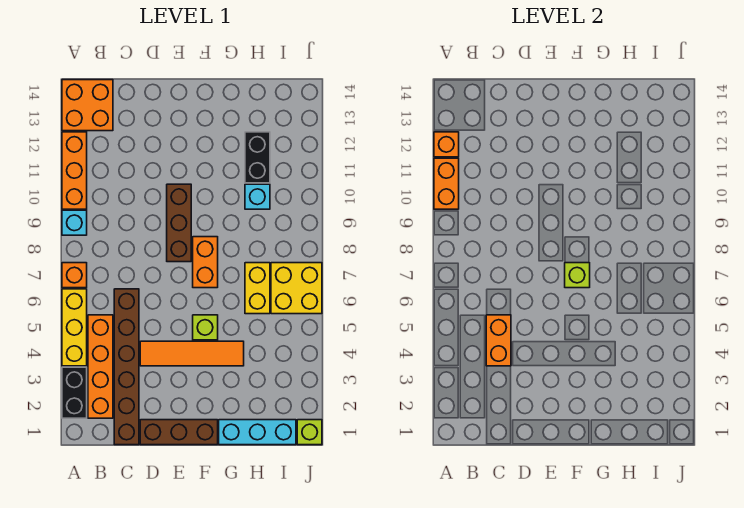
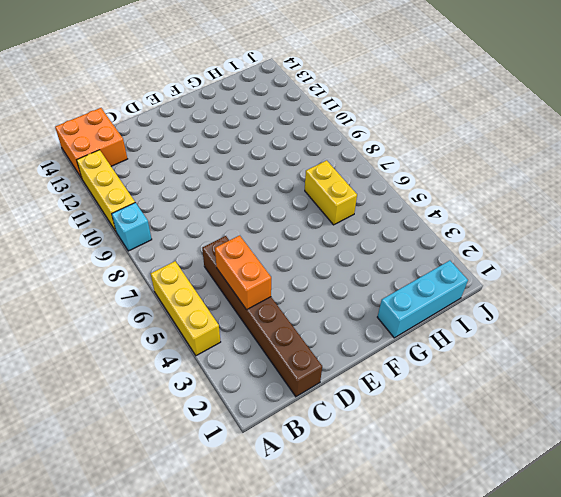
yellow 1x3 brick [77,150,135,231] -> orange 1x3 brick [62,132,87,209]
none -> black 1x2 brick [62,367,87,418]
none -> orange 1x1 brick [62,263,87,288]
none -> orange 1x4 brick [88,315,113,418]

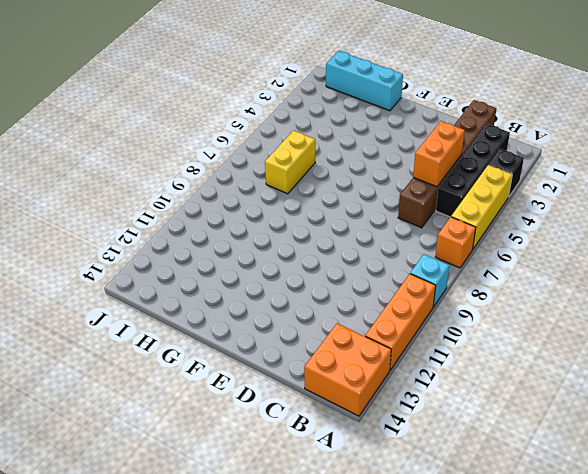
black 1x1 brick [489,149,524,196] -> black 1x2 brick [62,367,87,418]
black 1x4 brick [436,124,510,217] -> orange 1x4 brick [88,315,113,418]
none -> brown 1x3 brick [140,420,218,445]
none -> orange 1x4 tile [140,341,244,366]
none -> brown 1x3 brick [167,184,191,262]

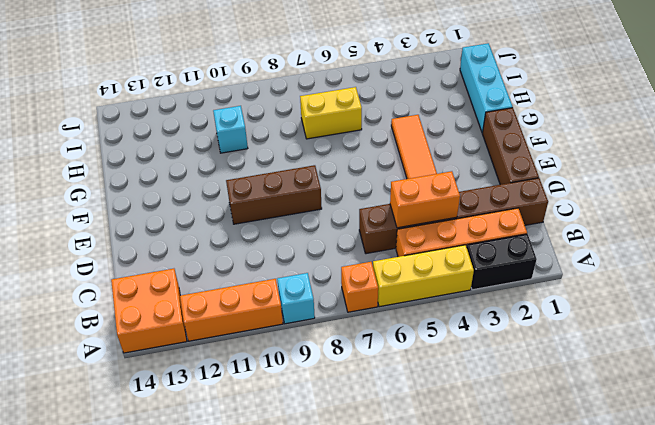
none -> lime 1x1 brick [193,315,218,340]
none -> orange 1x2 brick [193,237,218,288]
none -> black 1x2 brick [245,132,270,183]

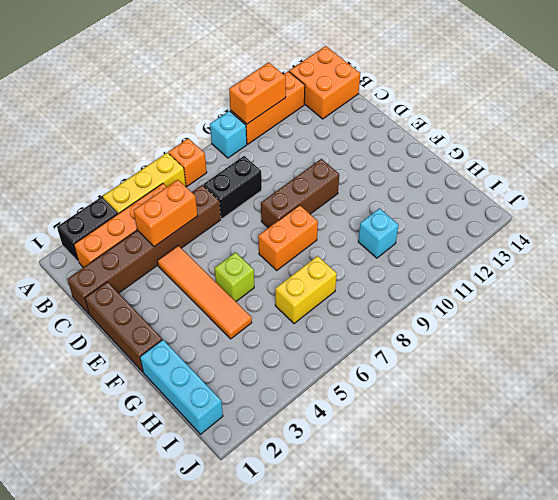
black 1x2 brick [203,156,262,219] -> black 1x2 brick moved to [245,132,270,183]
none -> yellow 2x2 brick [271,263,322,314]
none -> lime 1x1 brick [297,420,322,445]
none -> orange 1x1 brick [434,132,459,157]

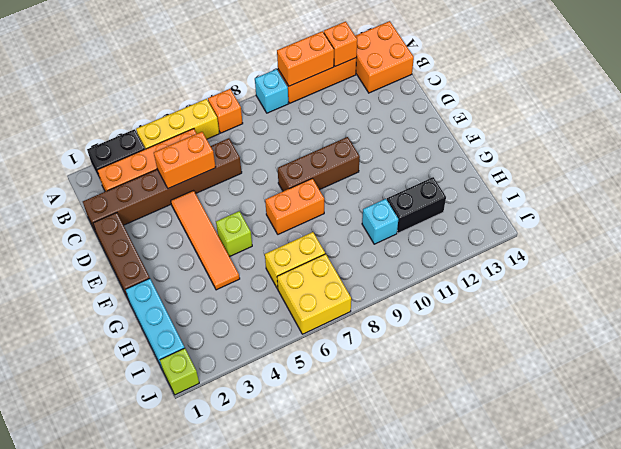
none -> lime 1x1 brick [565,263,590,288]

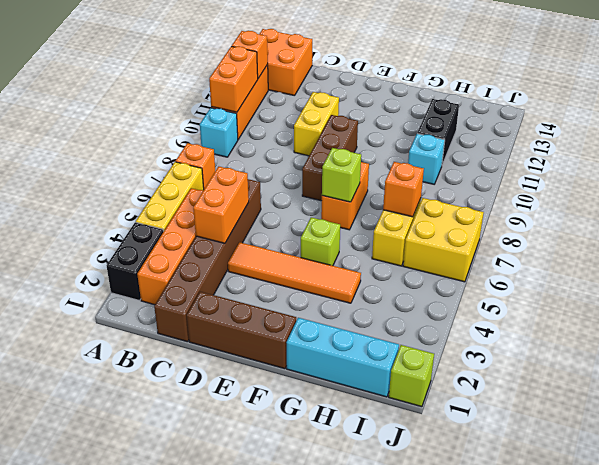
yellow 1x2 brick [294,92,339,156] -> none
orange 1x1 brick [383,162,424,217] -> none

